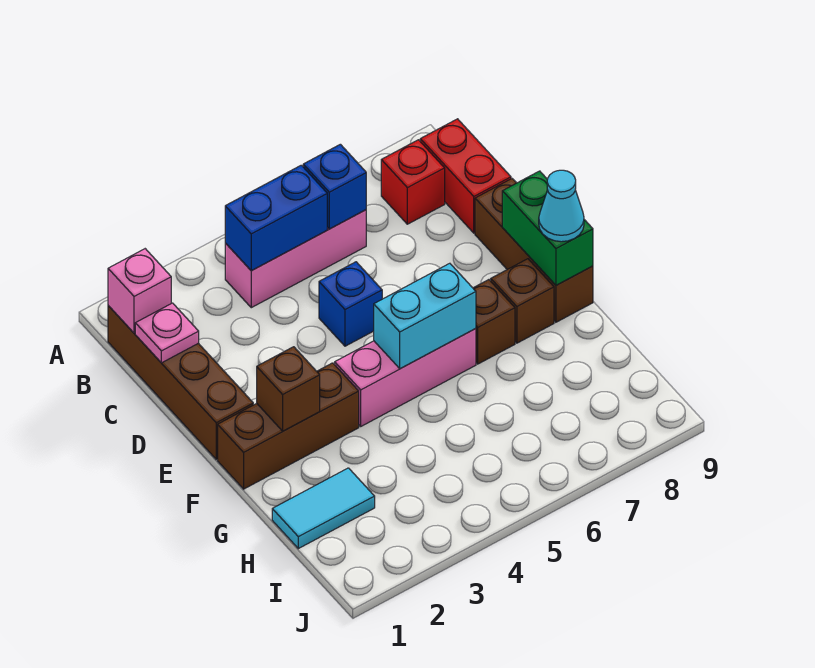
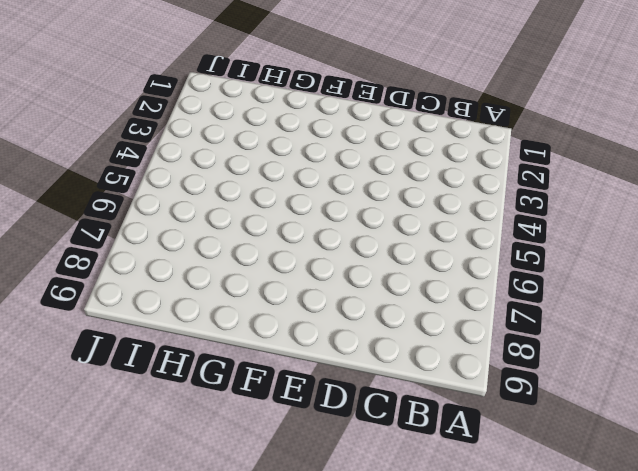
none -> brown 1x4 brick [108,306,253,459]
none -> pink 1x3 brick [225,210,366,308]
none -> red 1x1 brick [381,140,445,224]

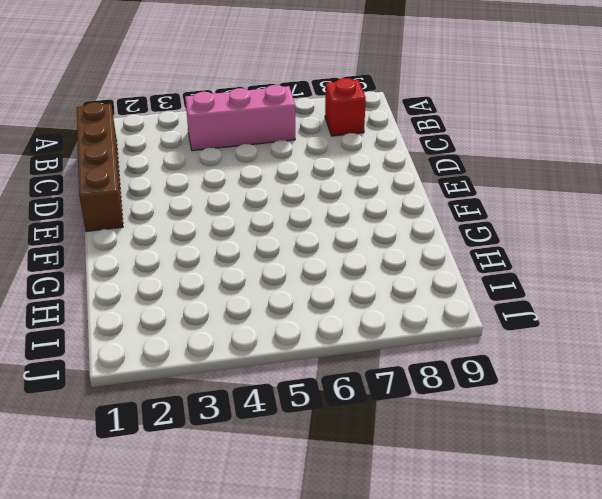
none -> red 1x2 brick [420,119,511,233]
none -> blue 1x1 brick [319,262,382,346]
none -> brown 1x3 brick [475,179,593,322]

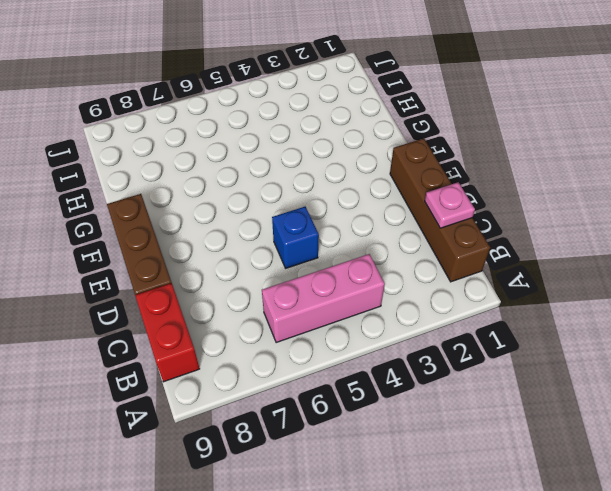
none -> red 1x1 brick [381,140,445,224]
none -> brown 1x3 brick [218,363,359,489]
none -> pink 1x3 brick [335,329,476,426]

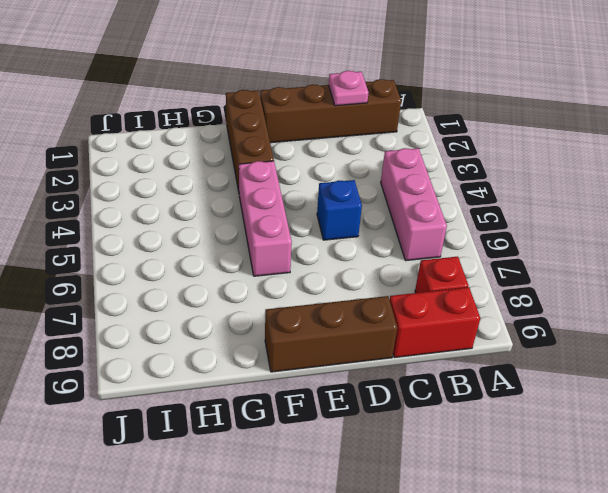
none -> brown 1x1 brick [473,280,515,364]
none -> brown 1x1 brick [491,259,554,343]
none -> cyan 1x2 tile [272,468,375,549]

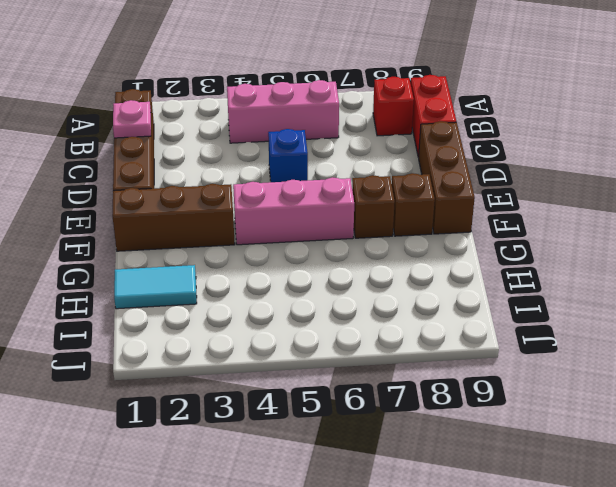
none -> pink 1x1 brick [108,249,171,333]
none -> blue 1x2 brick [225,165,327,270]
none -> blue 1x1 brick [303,144,366,229]

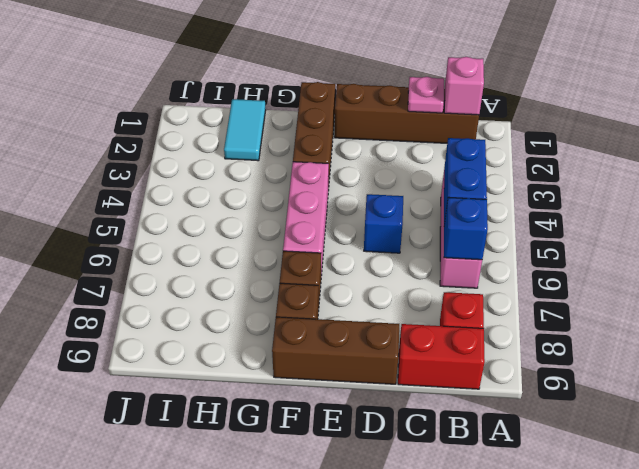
none -> green 1x2 brick [502,171,593,285]
none -> brown 1x1 brick [257,347,320,431]
none -> cyan 1x2 brick [374,263,476,368]

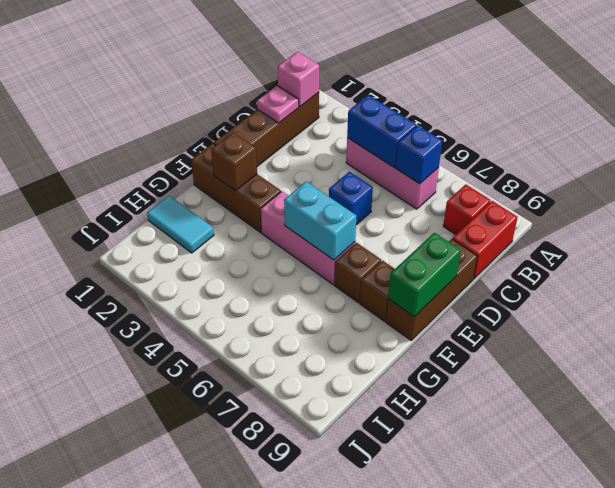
none -> cyan 1x1 cone [539,170,584,242]

